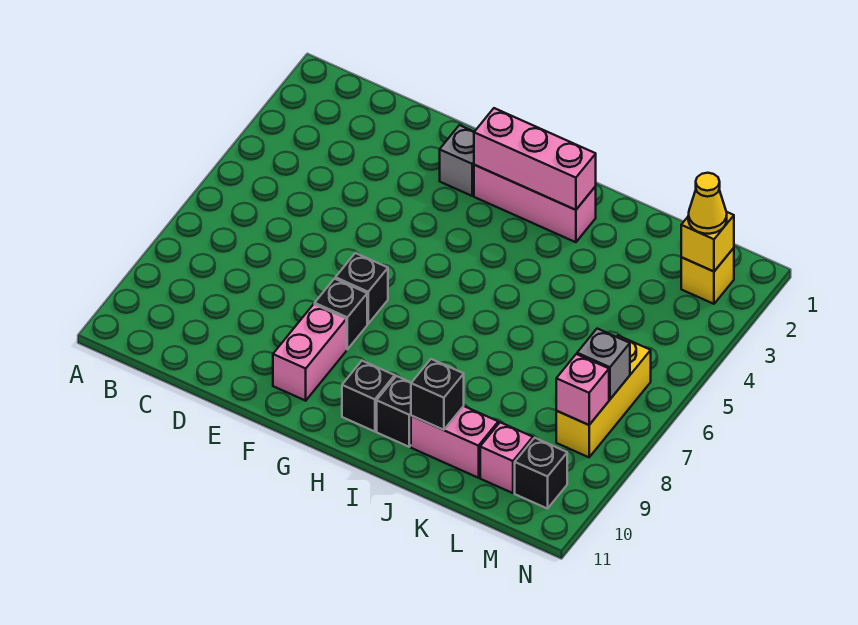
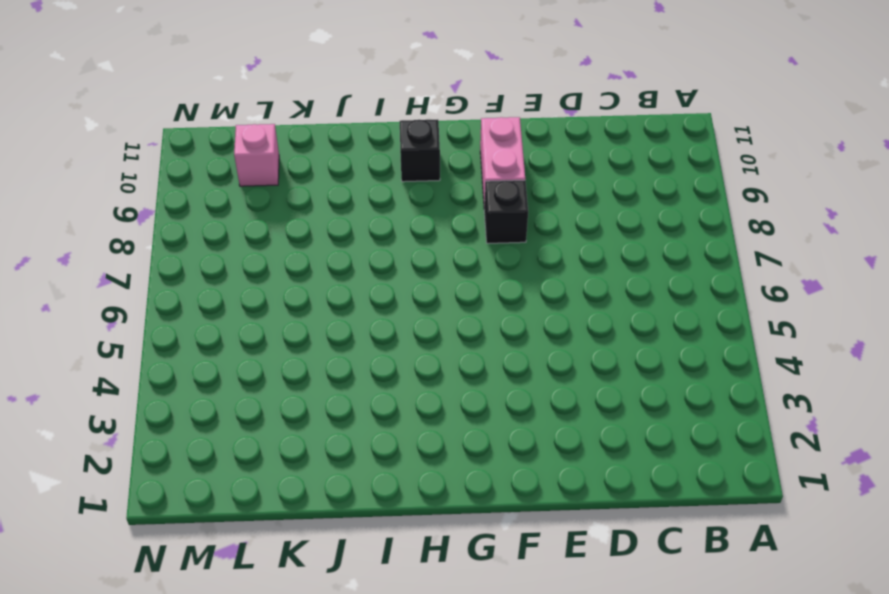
none -> grey 1x1 brick [440,125,474,196]
none -> black 1x1 brick [335,253,388,324]
none -> pink 1x3 brick [474,165,596,242]

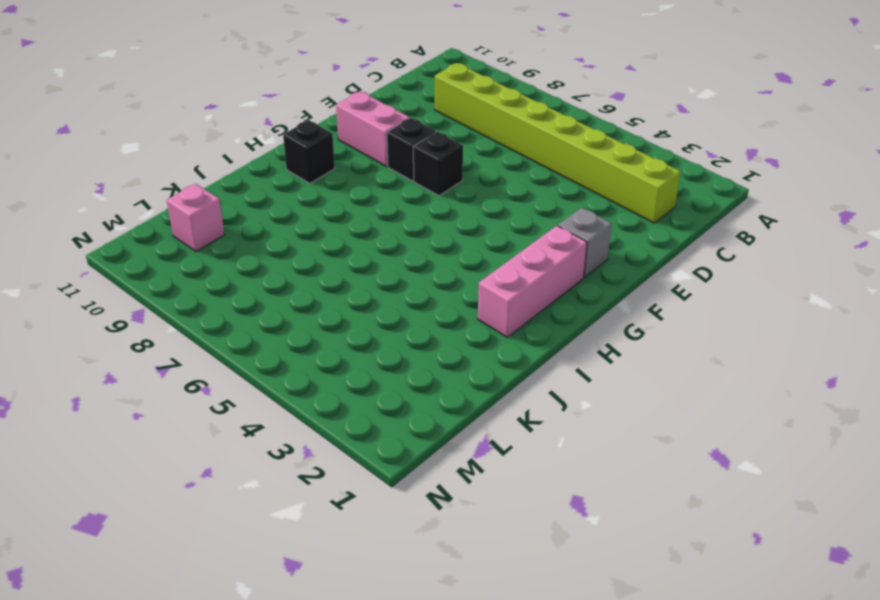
lime 1x8 brick [435,63,681,223] -> none
none -> black 1x1 brick [377,376,411,447]
none -> pink 1x2 brick [411,406,498,478]
none -> yellow 1x1 brick [681,248,734,304]

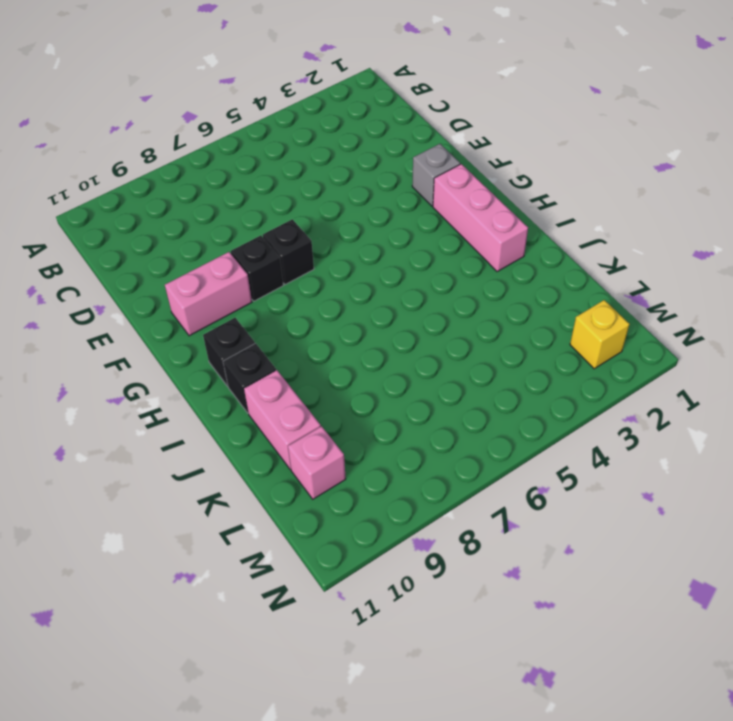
none -> yellow 1x3 brick [556,336,651,457]
none -> black 1x1 brick [515,438,567,509]
none -> pink 1x3 brick [474,108,596,210]

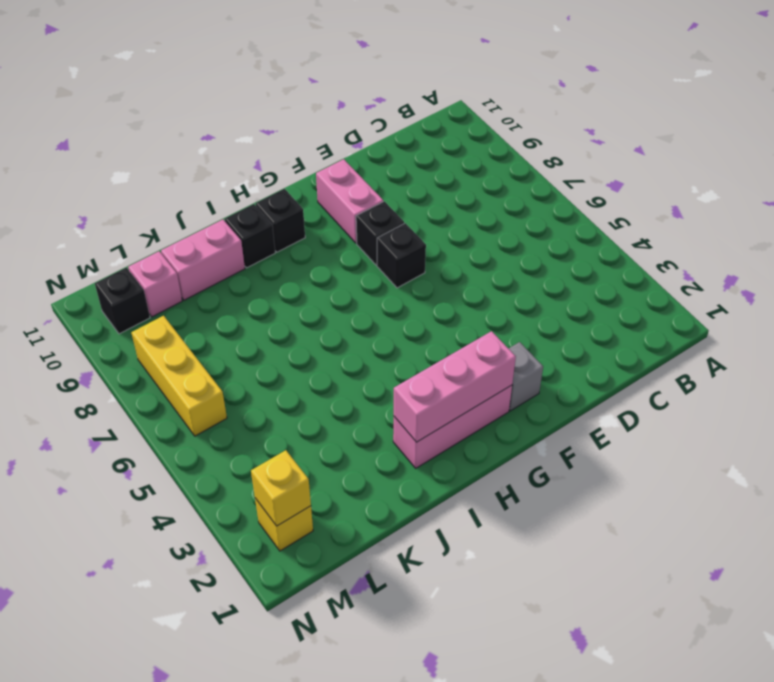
none -> black 1x1 brick [411,359,464,430]
none -> grey 1x1 brick [577,329,630,399]
none -> pink 1x1 brick [556,354,609,425]

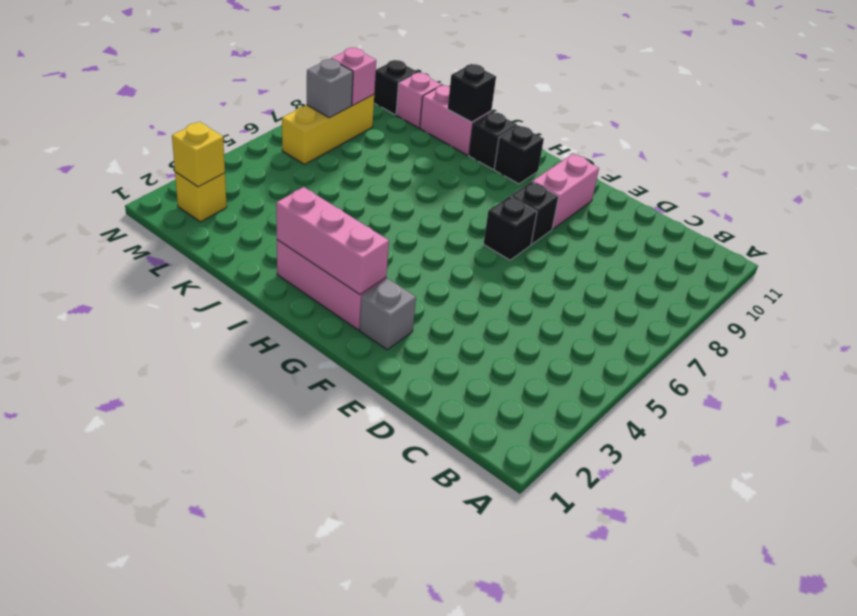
none -> yellow 1x1 cone [688,173,727,234]

